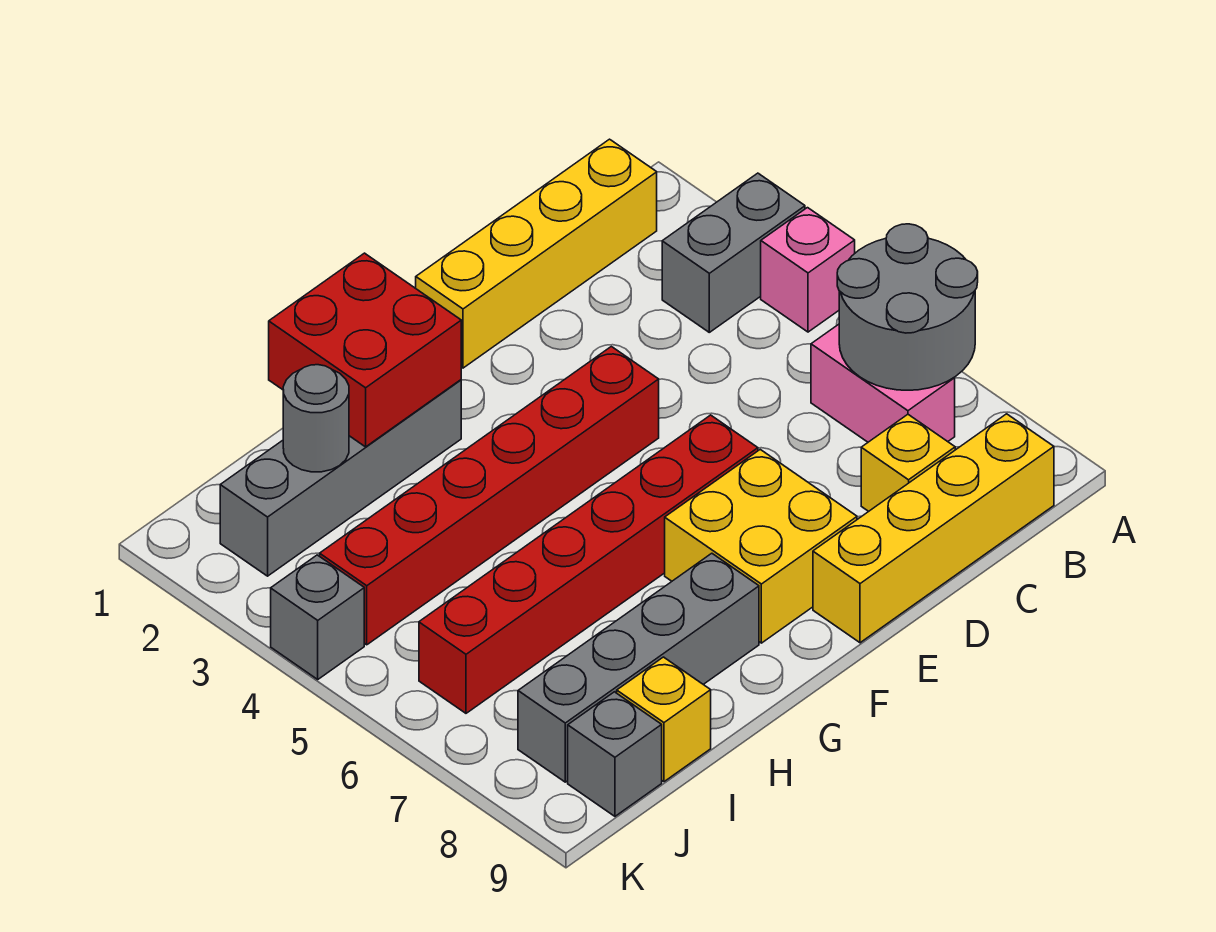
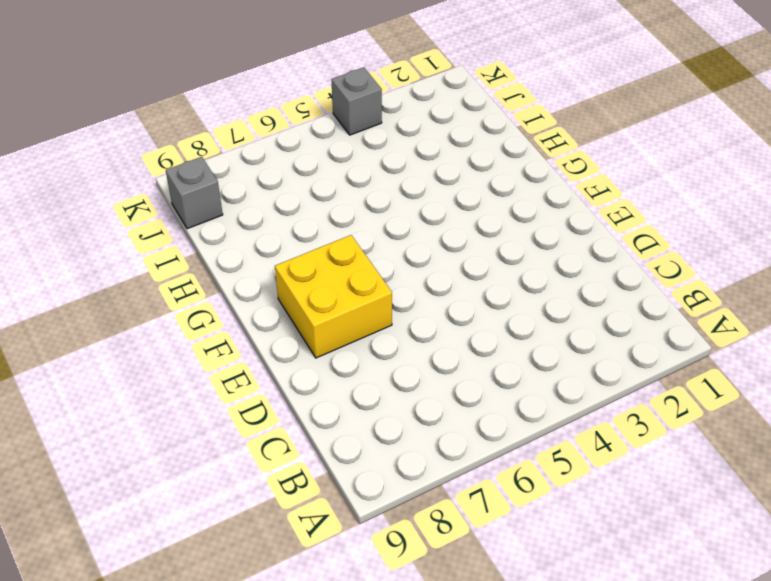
none -> grey 1x2 brick [662,173,805,332]
none -> pink 1x1 brick [761,208,855,332]
none -> yellow 1x4 brick [416,139,657,368]

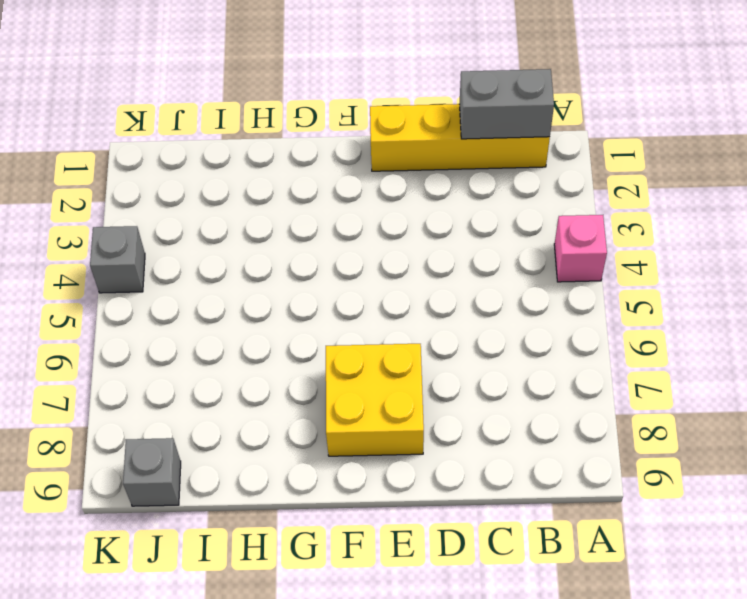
grey 1x2 brick [459,69,554,139] -> grey 1x2 brick moved to [662,173,805,332]
none -> pink 1x2 brick [811,324,955,442]
none -> yellow 1x4 brick [813,414,1054,643]
none -> yellow 1x1 brick [861,414,955,511]

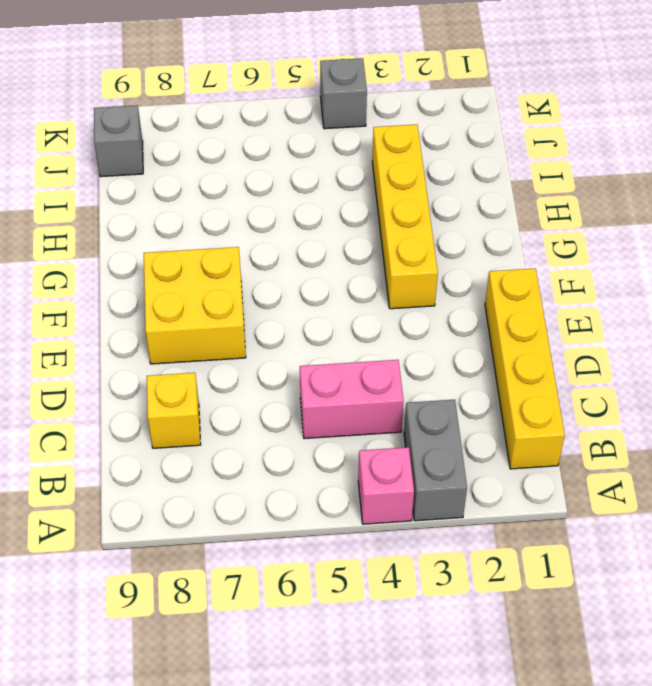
pink 1x2 brick [300,360,403,439] -> pink 1x2 brick moved to [811,324,955,442]
yellow 1x4 brick [372,124,438,309] -> yellow 1x4 brick moved to [813,414,1054,643]
none -> red 1x6 brick [320,347,659,645]
none -> red 1x6 brick [419,415,758,713]
none -> grey 1x4 brick [220,380,461,576]

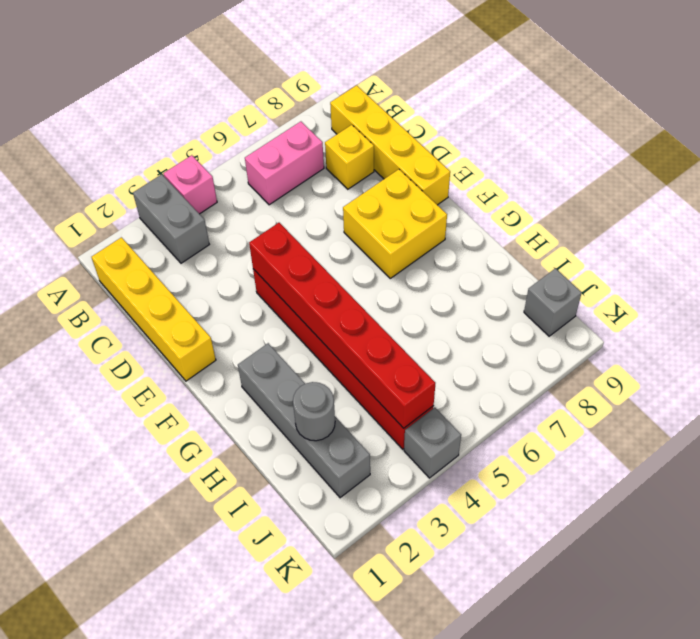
red 1x6 brick [249,223,435,428] -> red 1x6 brick moved to [419,415,758,713]
none -> grey 1x4 brick [518,553,759,782]
none -> yellow 1x1 brick [617,657,711,782]
none -> grey 2x2 round brick [837,224,978,390]

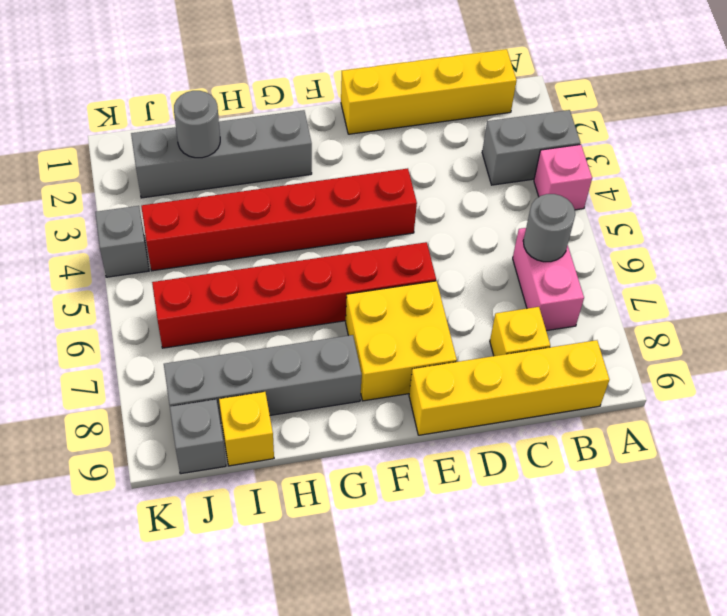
grey 1x1 round brick [523,194,575,262] -> grey 2x2 round brick [837,224,978,390]
none -> red 2x2 brick [269,253,461,447]

